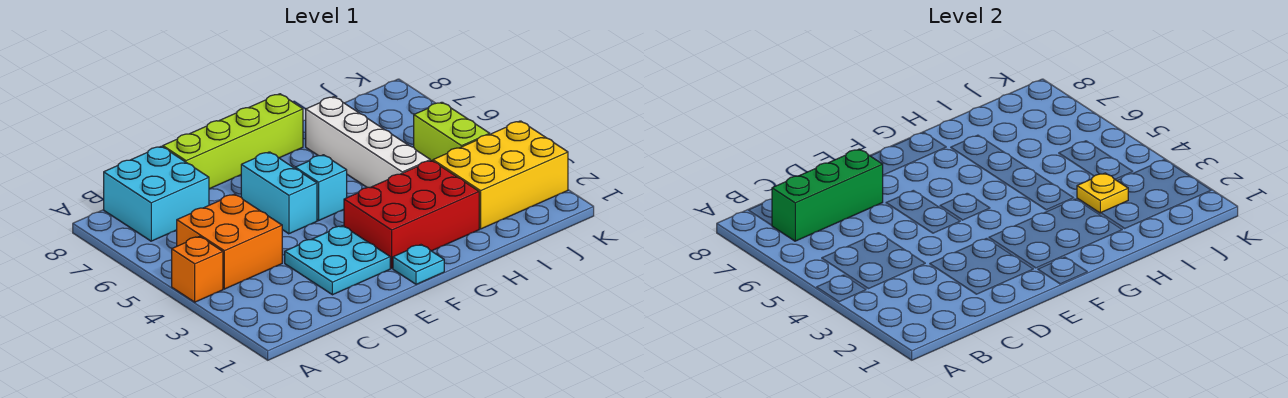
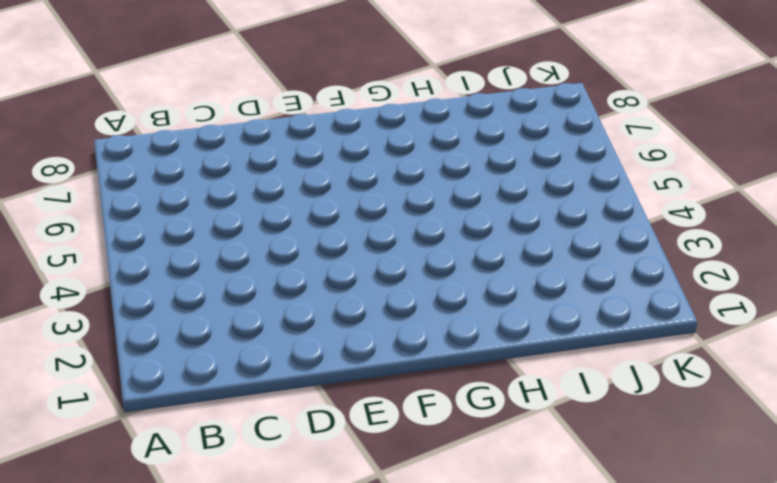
none -> orange 1x1 brick [172,236,223,302]
none -> orange 2x2 brick [177,194,282,289]
none -> cyan 2x2 brick [104,146,209,241]

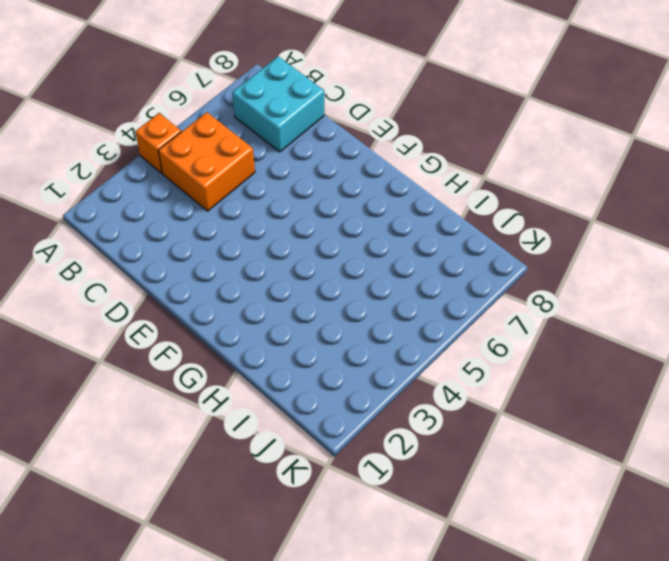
none -> cyan 2x2 plate [285,226,390,295]
none -> lime 1x4 brick [163,94,303,189]
none -> cyan 1x2 brick [241,152,317,234]

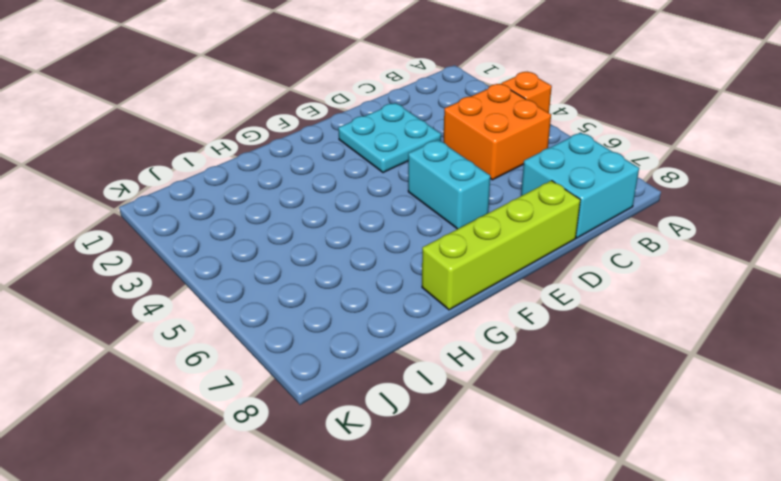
none -> cyan 1x1 plate [393,245,444,284]
none -> red 2x3 brick [344,160,479,268]
none -> cyan 1x1 brick [295,155,347,221]

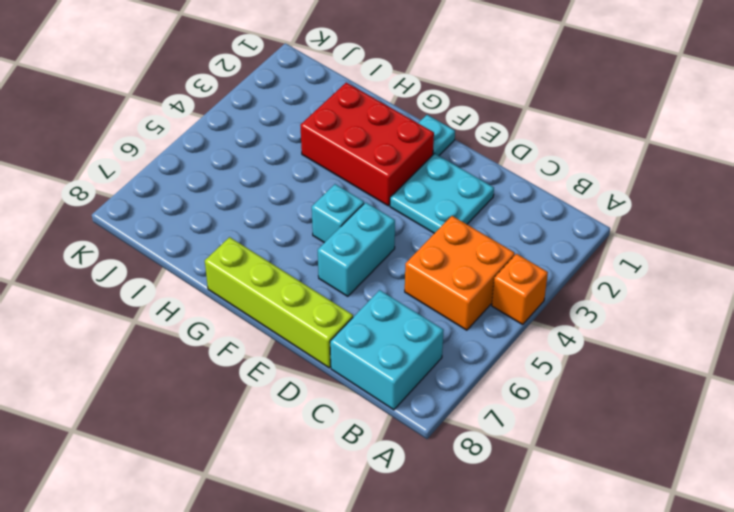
none -> white 1x4 brick [306,97,430,188]
none -> yellow 2x3 brick [433,121,568,229]
none -> lime 1x2 brick [414,102,490,161]

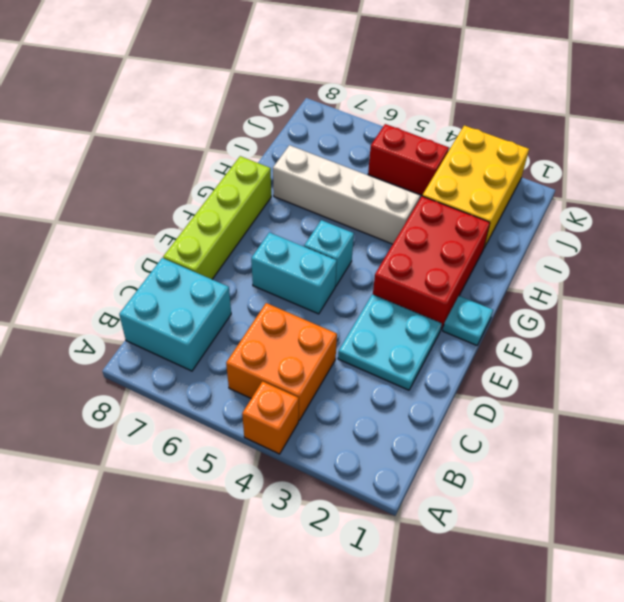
red 1x2 brick [368,124,449,195] -> lime 1x2 brick [414,102,490,161]
none -> green 1x3 brick [772,149,883,241]
none -> yellow 1x1 plate [1077,173,1128,213]

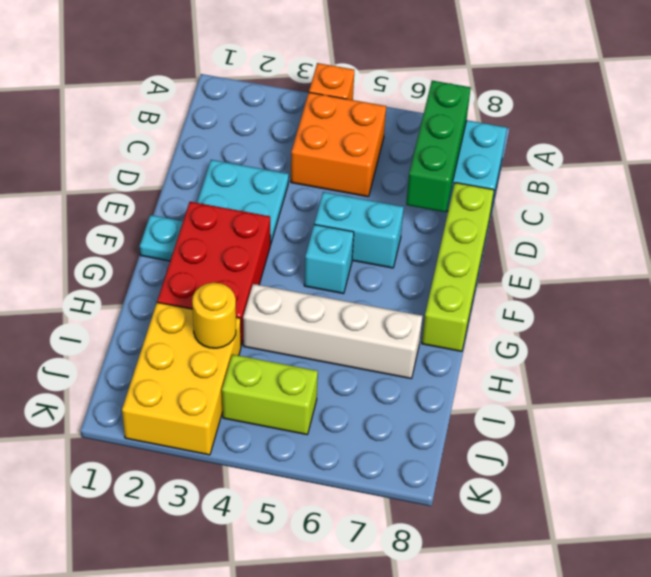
yellow 1x1 round brick [192,283,236,348] -> yellow 1x1 plate [1077,173,1128,213]

